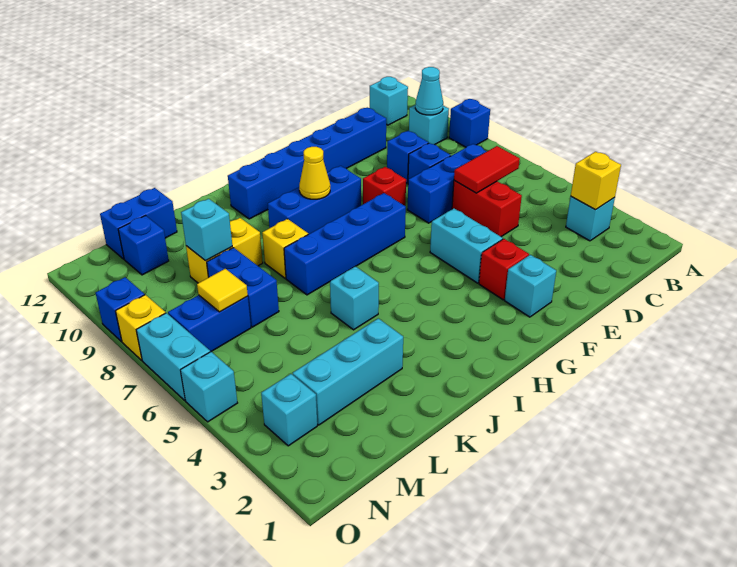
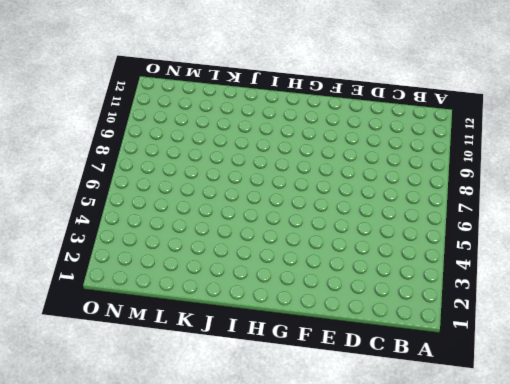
none -> blue 1x1 brick [449,99,490,147]
none -> cyan 1x1 brick [566,197,615,241]
none -> cyan 1x1 brick [409,105,449,145]
none -> cyan 1x1 brick [370,77,408,125]

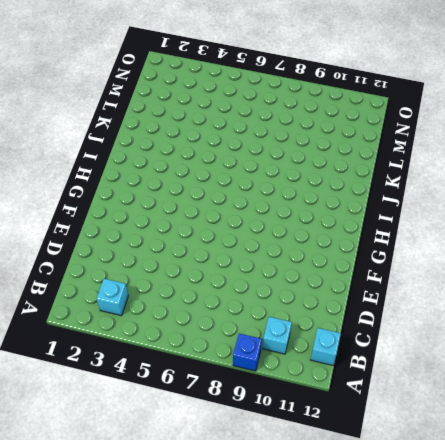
none -> blue 1x3 brick [407,144,487,223]
none -> red 1x2 brick [452,181,522,237]
none -> blue 1x1 brick [408,143,451,180]
none -> blue 1x1 brick [387,131,429,183]

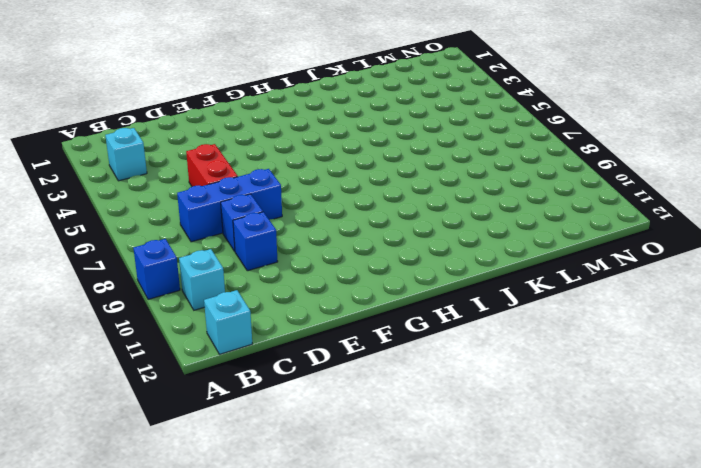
none -> blue 1x6 brick [228,108,386,219]
none -> cyan 1x1 brick [505,255,556,317]
none -> red 1x1 brick [479,239,529,300]
none -> cyan 1x2 brick [430,208,503,283]

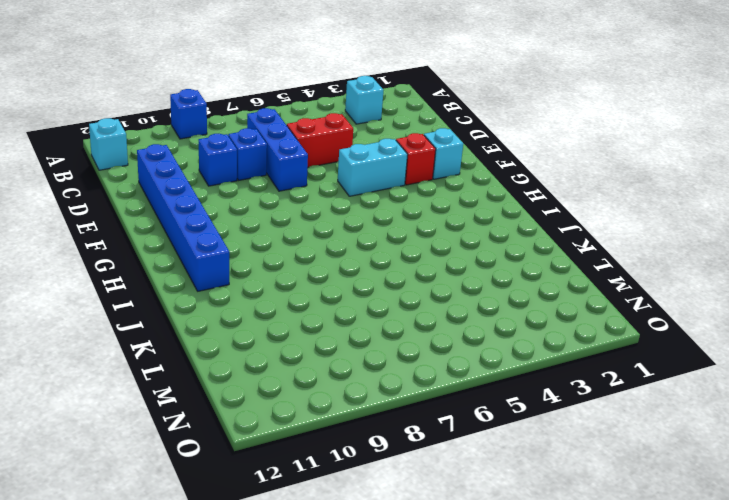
none -> cyan 1x1 brick [409,105,449,145]
none -> red 1x1 brick [363,167,406,206]
none -> blue 1x4 brick [284,193,406,295]
none -> blue 1x3 brick [268,166,361,234]

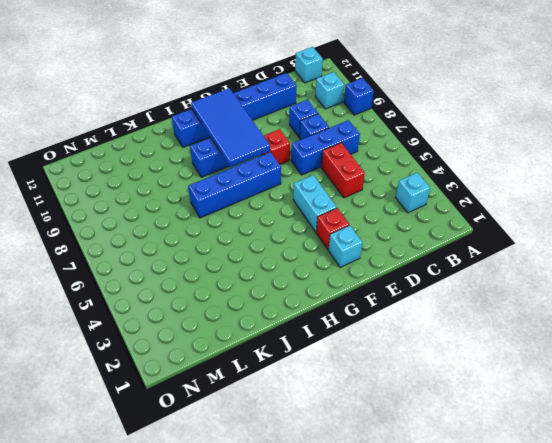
blue 2x4 tile [191,88,270,167] -> yellow 1x1 cone [299,147,330,199]
none -> cyan 1x1 brick [330,266,379,330]
none -> yellow 1x1 brick [262,219,308,278]
none -> cyan 1x3 brick [293,318,403,425]
none -> yellow 1x2 brick [186,218,263,283]

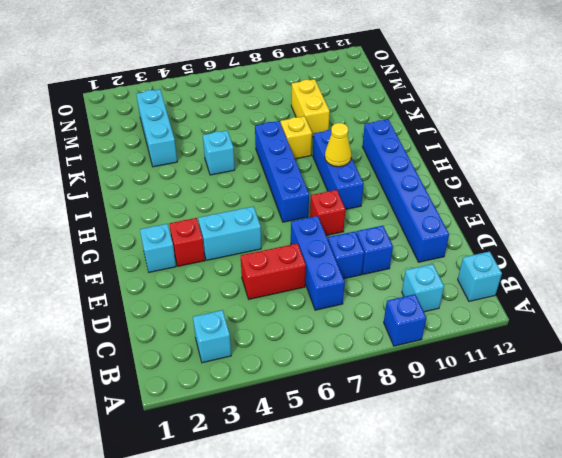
none -> blue 1x2 brick [207,248,279,327]
none -> blue 1x2 brick [100,188,177,259]
none -> blue 1x2 brick [168,295,251,352]
none -> blue 1x1 brick [118,216,169,275]

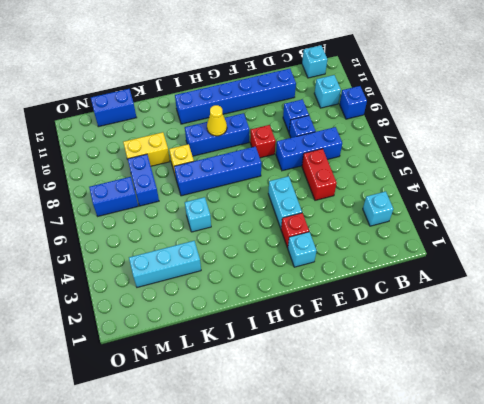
none -> blue 1x1 brick [118,216,169,275]
none -> cyan 1x1 brick [261,374,317,446]
none -> cyan 1x1 brick [181,352,237,422]
none -> cyan 1x2 brick [136,313,210,400]

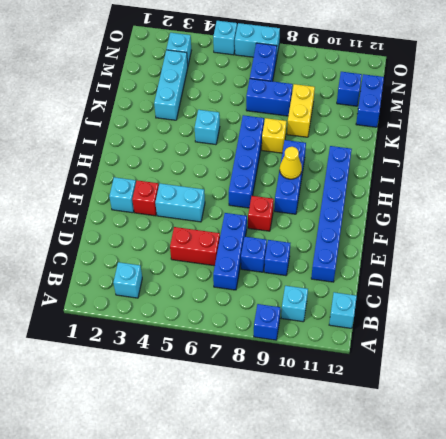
none -> yellow 1x1 brick [116,295,165,360]
none -> blue 1x1 brick [96,277,145,342]
none -> yellow 1x1 brick [571,152,621,210]
none -> cyan 1x1 cone [415,67,443,115]

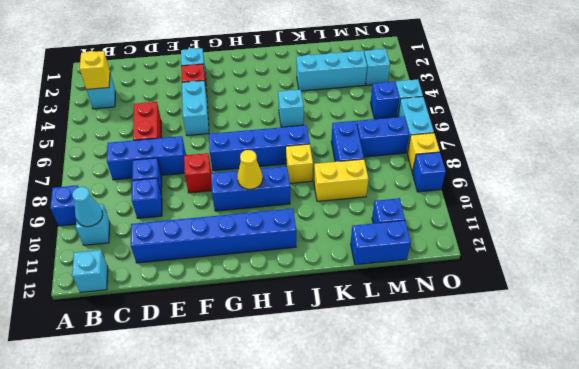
blue 1x1 brick [370,81,399,119] -> none
none -> red 1x2 tile [454,146,520,193]
none -> cyan 1x1 brick [181,199,232,261]
none -> yellow 1x1 tile [197,269,248,312]

